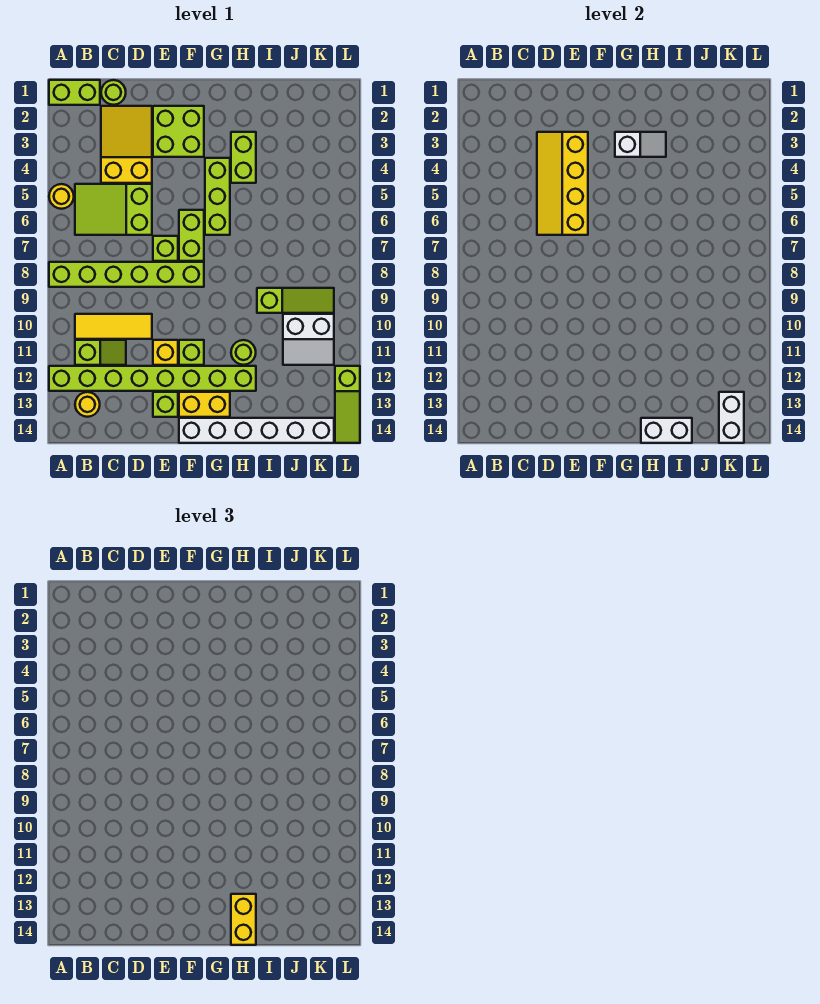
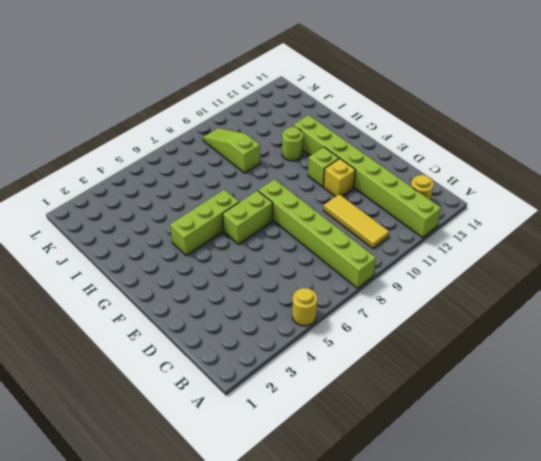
none -> lime 1x2 brick [49,80,100,105]
none -> lime 2x3 slope [75,184,152,235]
none -> lime 1x2 slope [75,340,126,365]

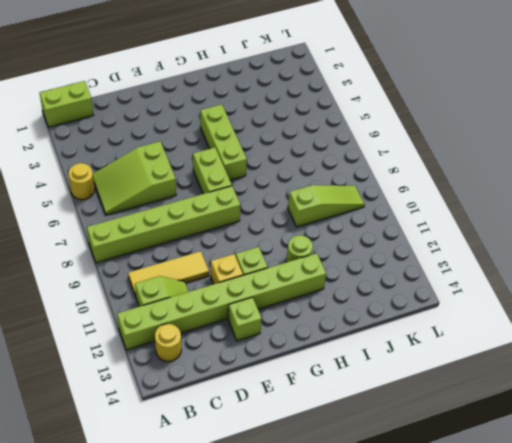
none -> lime 1x1 round brick [101,80,126,105]
none -> yellow 2x3 slope [101,106,152,183]
none -> lime 2x2 brick [153,106,204,157]

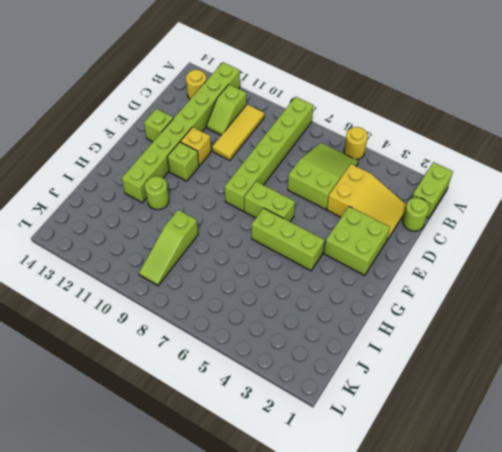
none -> lime 1x1 brick [153,236,178,261]
none -> yellow 1x2 brick [179,392,230,417]
none -> white 1x6 brick [179,418,334,443]

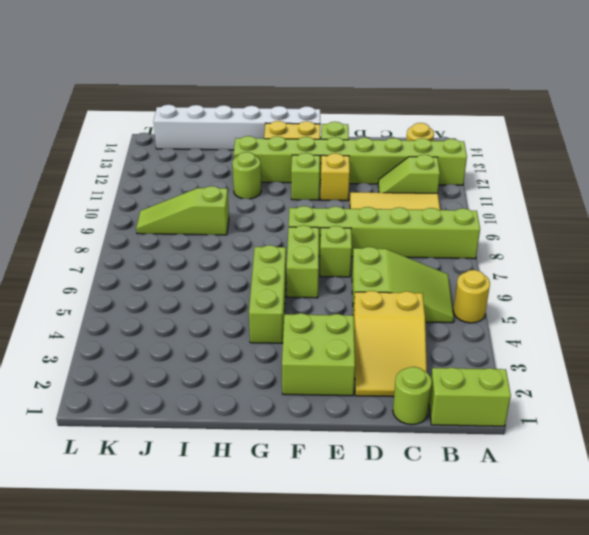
none -> lime 1x2 brick [231,132,256,183]
none -> white 2x2 slope [283,314,334,365]
none -> lime 1x3 slope [335,366,360,443]

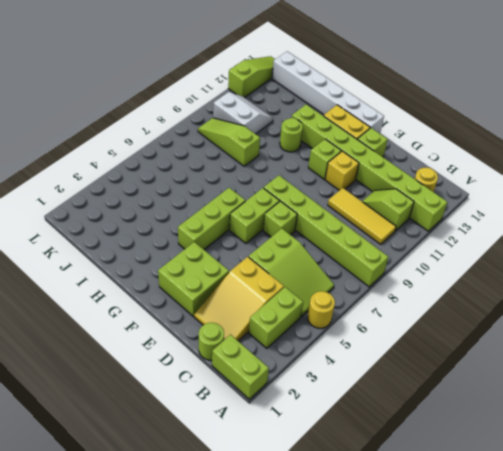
lime 1x2 brick [249,287,303,348] -> lime 1x2 brick moved to [231,132,256,183]
none -> yellow 2x4 slope [537,132,588,235]
none -> white 1x2 slope [615,132,666,157]
none -> white 1x2 brick [641,418,692,443]

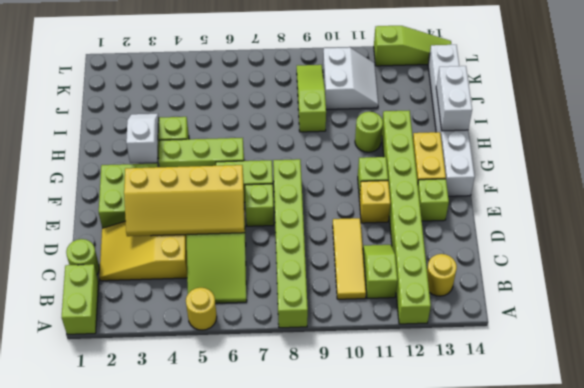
none -> white 1x2 brick [719,392,744,443]
none -> yellow 1x2 brick [231,894,256,945]

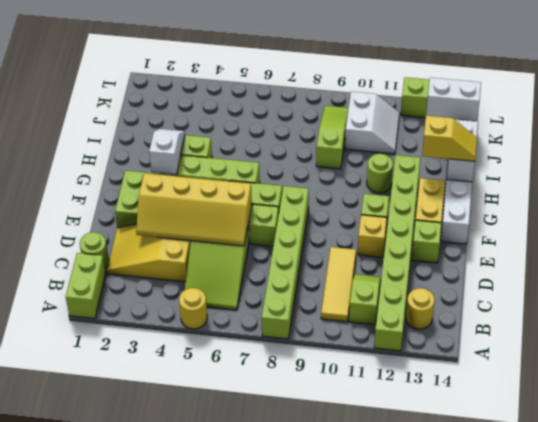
yellow 1x2 slope [422,116,477,161] -> yellow 1x2 brick [231,894,256,945]

